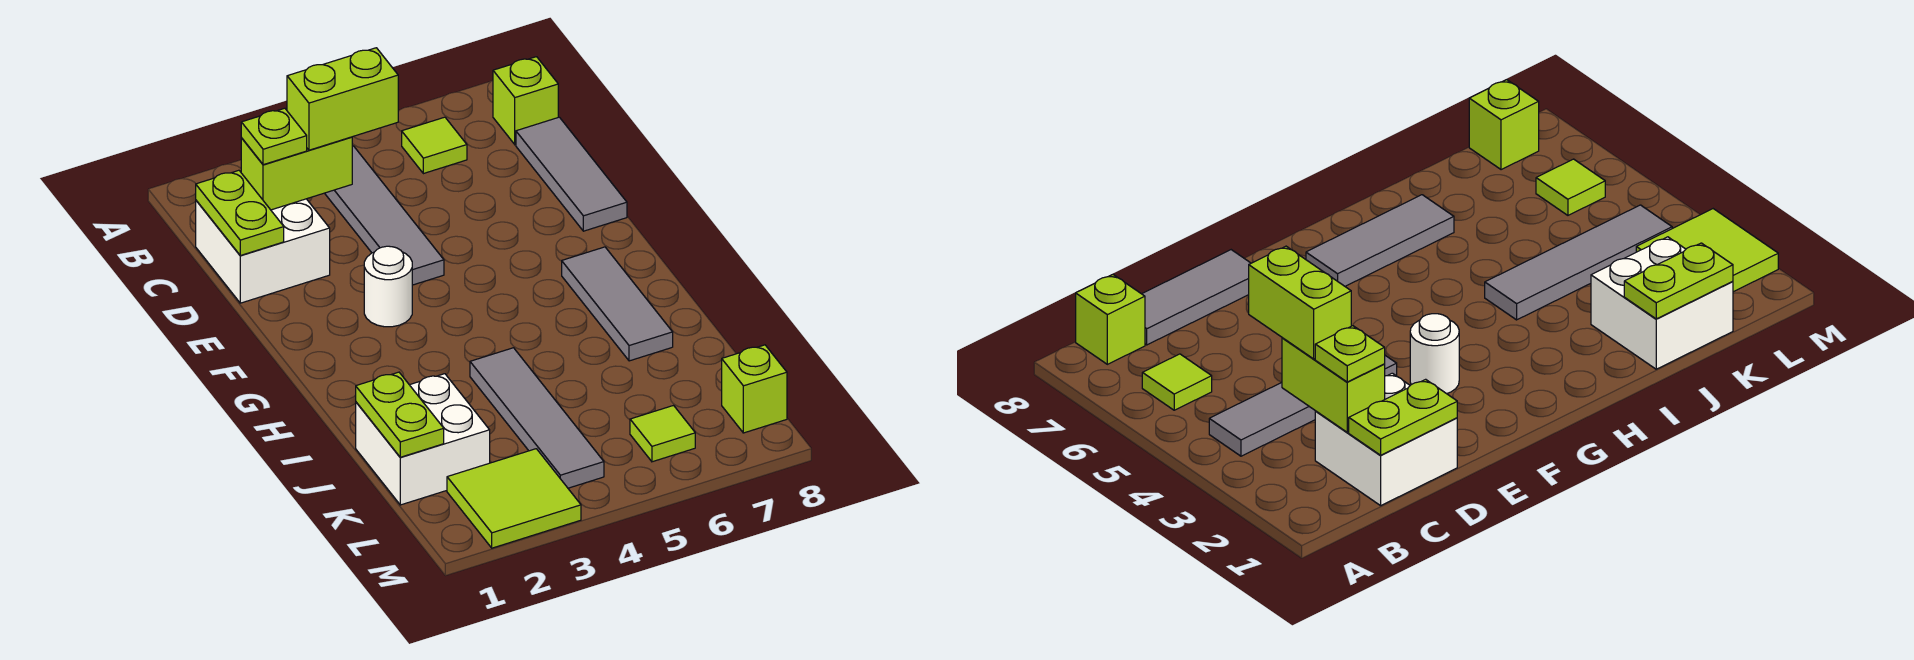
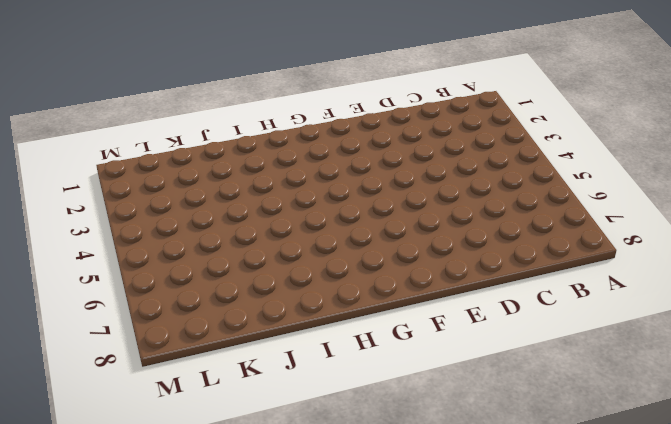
none -> grey 1x4 tile [325,146,444,285]
none -> lime 1x1 tile [402,117,467,174]
none -> lime 1x1 brick [493,57,558,145]

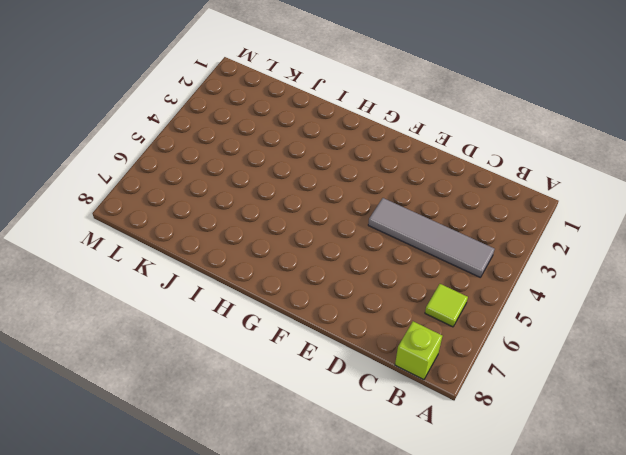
none -> white 2x2 brick [196,199,330,303]
none -> grey 1x3 tile [516,117,627,231]
none -> white 1x1 round brick [364,246,412,327]

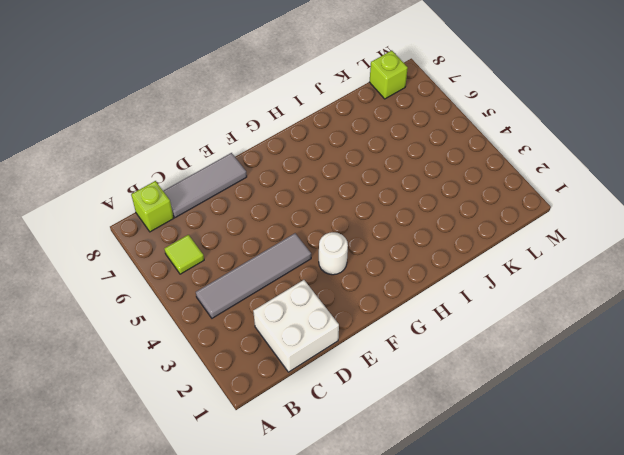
none -> grey 1x3 tile [562,247,673,361]
none -> grey 1x4 tile [470,348,604,488]
none -> white 2x2 brick [356,374,490,505]

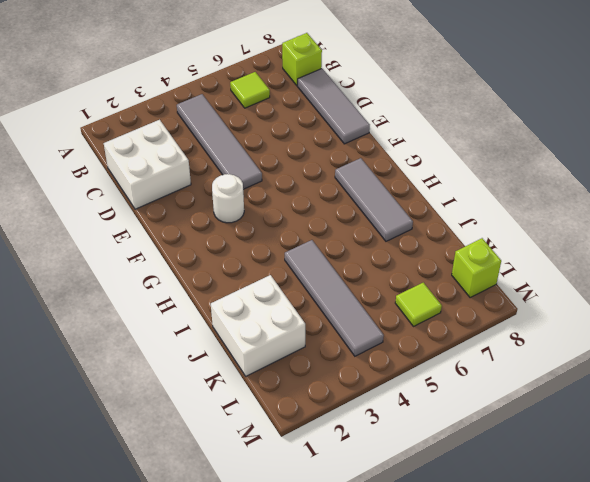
none -> lime 2x2 tile [447,449,581,548]
none -> lime 1x2 plate [196,170,284,255]
none -> lime 1x2 brick [241,137,352,210]

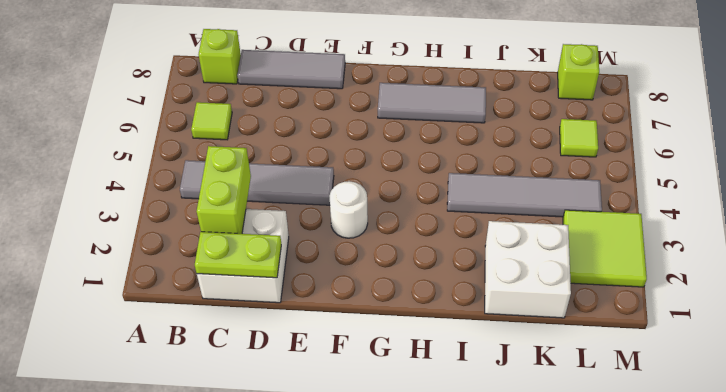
none -> lime 1x2 plate [356,372,444,457]
none -> lime 1x1 plate [241,108,307,165]
none -> lime 1x2 brick [287,48,398,150]

